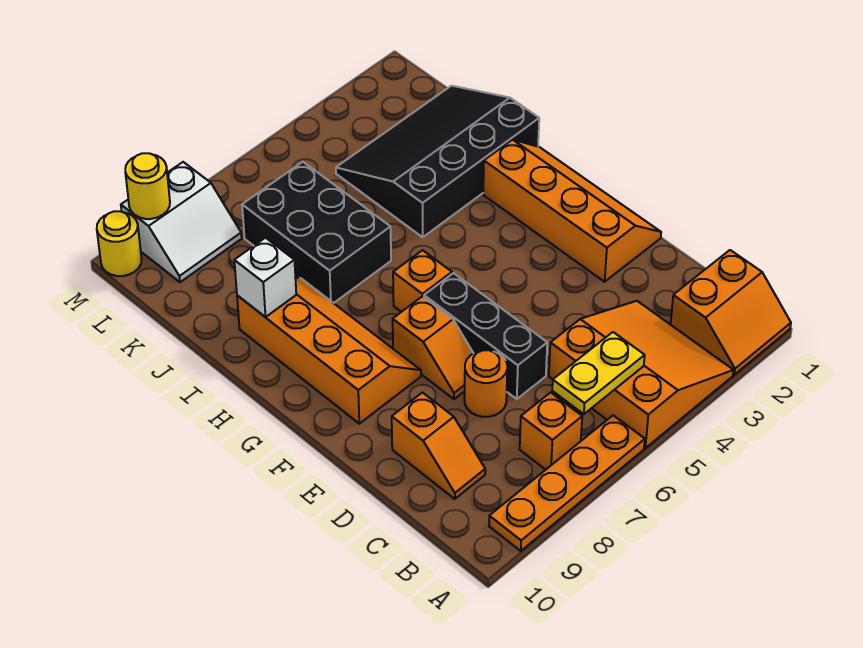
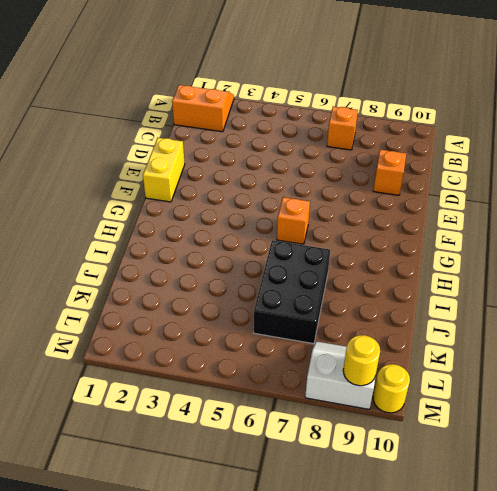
yellow 1x2 brick [143,138,185,202] -> orange 2x4 slope [483,140,661,282]
none -> orange 3x3 slope [549,301,734,448]
none -> orange 1x4 plate [489,415,645,551]
none -> black 1x3 brick [424,273,547,399]

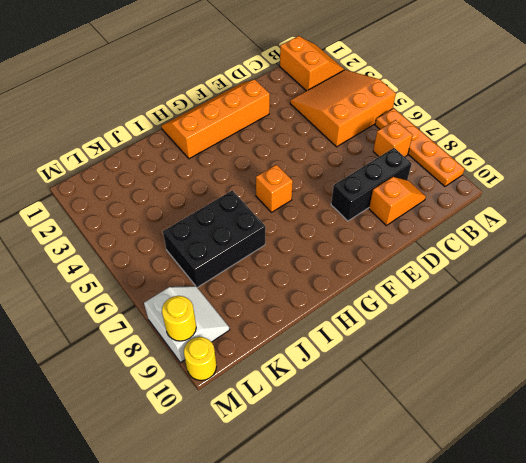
black 1x3 brick [331,148,412,221] -> black 1x3 brick moved to [424,273,547,399]
none -> orange 1x1 round brick [464,350,507,417]
none -> orange 1x2 slope [393,296,473,399]
none -> orange 2x4 slope [237,277,421,424]

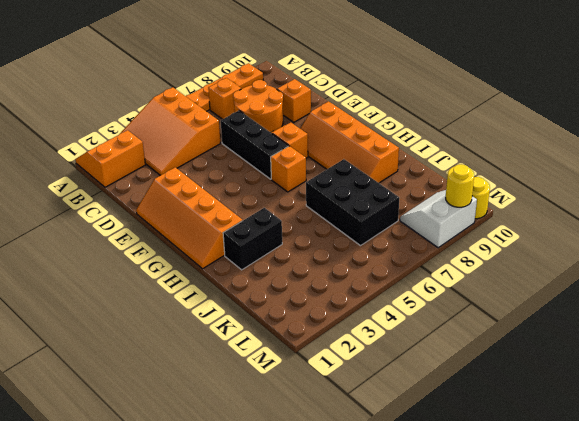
orange 2x2 round brick [233,80,283,133] -> orange 1x1 round brick [464,350,507,417]
black 1x2 brick [223,208,282,270] -> black 3x4 slope [336,86,539,237]
none -> yellow 1x2 plate [552,332,645,414]
none -> white 1x1 brick [234,238,296,317]

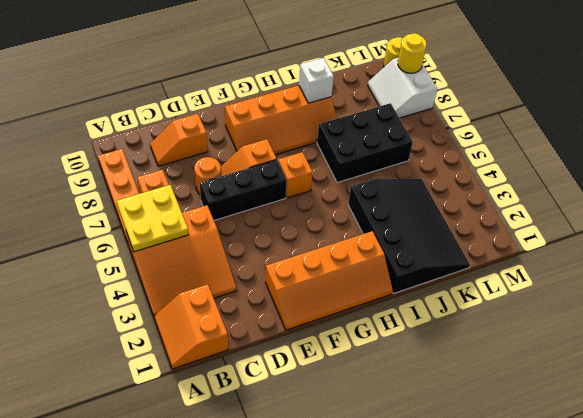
yellow 2x2 plate [117,185,189,252] -> yellow 1x2 plate [552,332,645,414]

